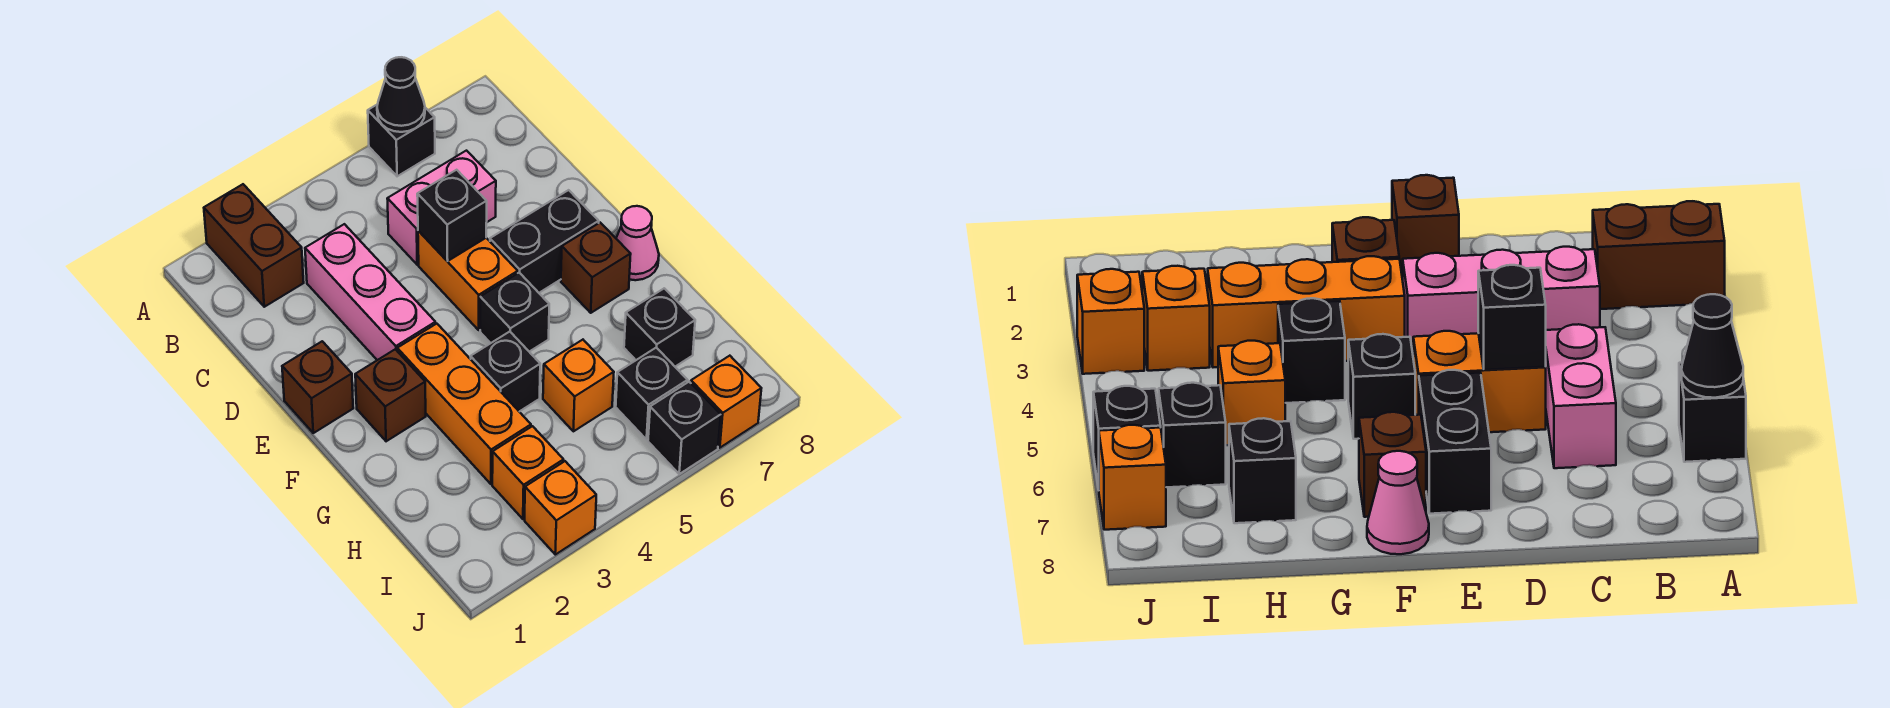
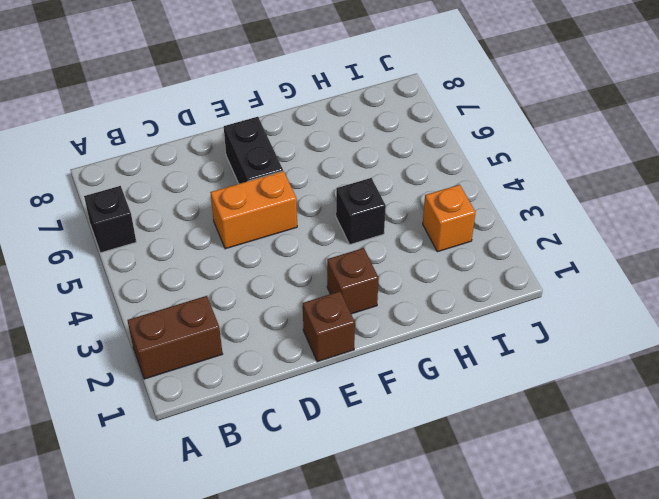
none -> pink 1x3 brick [305,224,436,360]
none -> pink 1x2 brick [387,151,496,265]
none -> orange 1x3 brick [397,324,531,484]

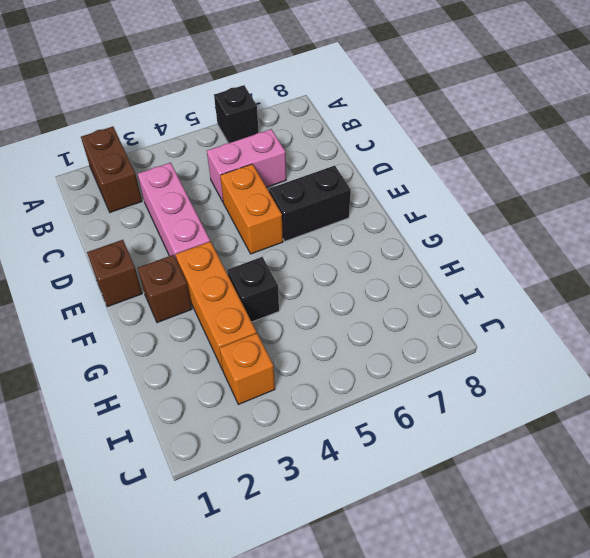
none -> black 1x1 brick [480,273,549,352]
none -> brown 1x1 brick [561,223,631,313]
none -> pink 1x1 cone [616,206,659,280]

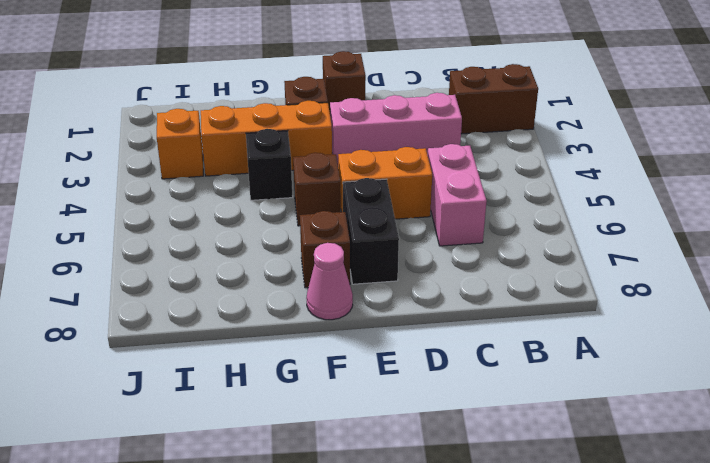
brown 1x1 brick [293,153,341,226] -> black 1x1 brick [480,273,549,352]
none -> black 1x1 brick [368,104,435,176]
none -> orange 1x1 brick [543,340,614,431]
none -> black 1x1 brick [624,288,695,367]

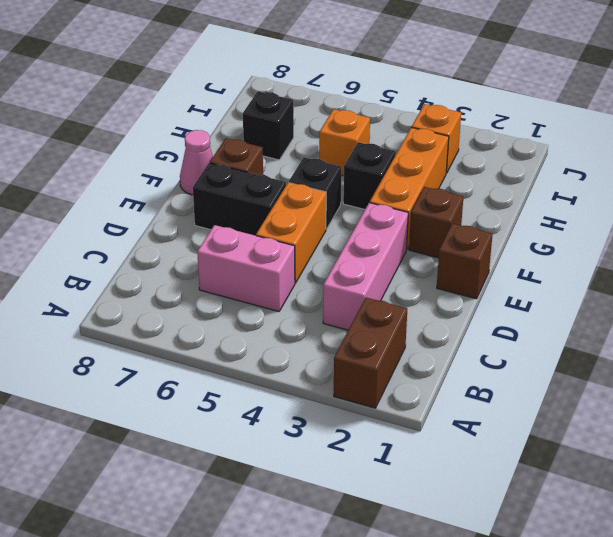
none -> black 1x1 brick [368,104,435,176]
none -> black 1x1 brick [616,348,688,439]
none -> orange 1x1 brick [525,461,596,555]

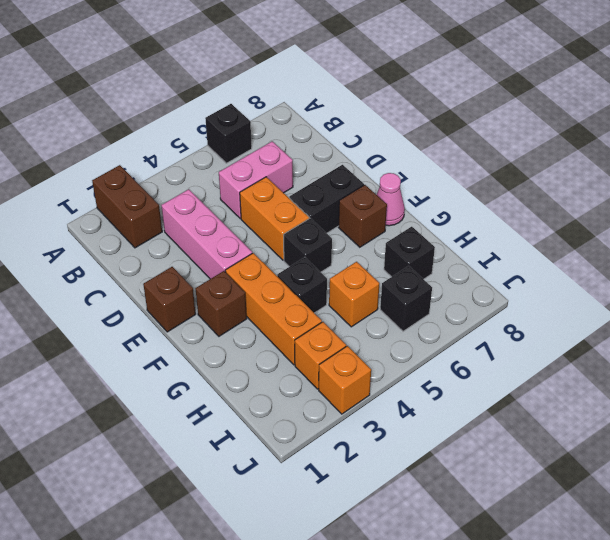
none -> black 1x1 brick [648,382,721,474]
none -> orange 1x1 brick [691,356,761,448]
none -> black 1x1 cone [377,57,425,132]

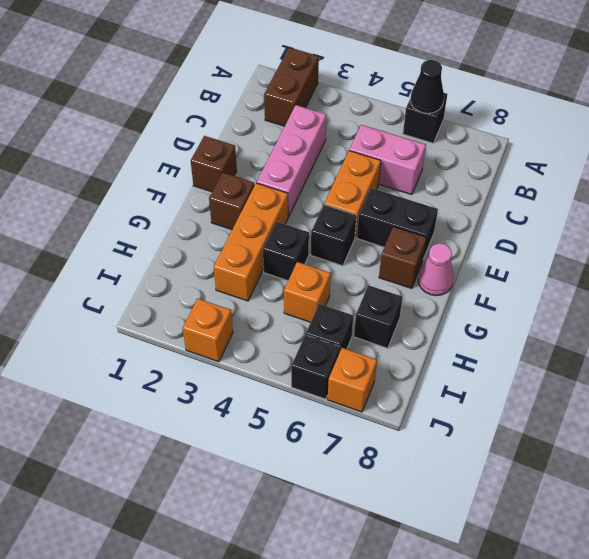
none -> orange 1x1 brick [492,426,564,519]
none -> black 1x1 brick [417,170,487,261]

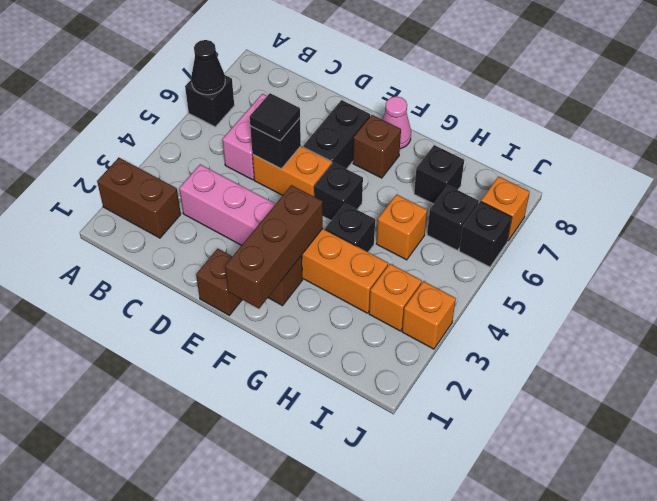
black 1x1 tile [250,93,300,141] -> none
brown 1x3 brick [225,185,323,309] -> none

